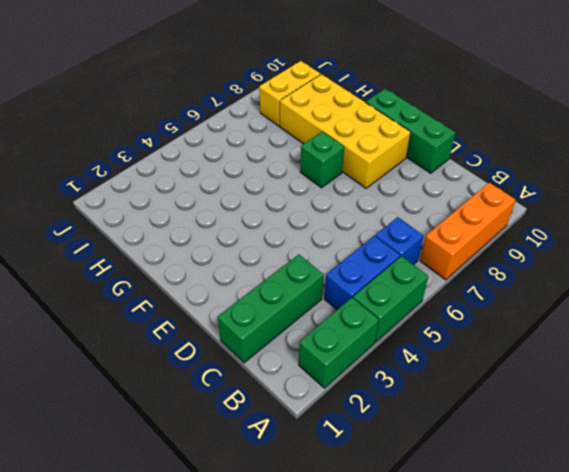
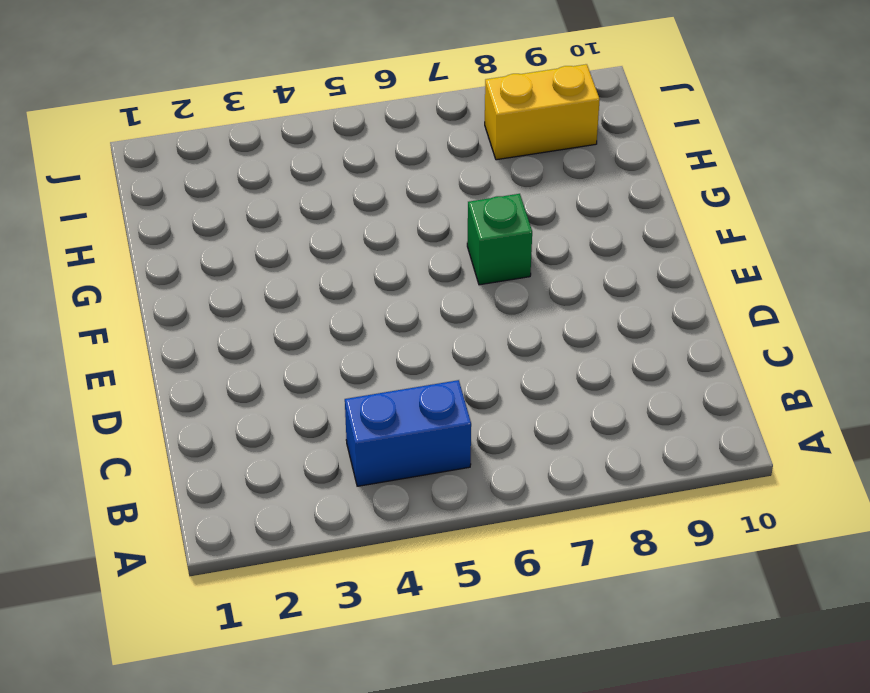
none -> green 1x2 brick [299,298,379,388]
none -> green 1x2 brick [353,256,428,342]

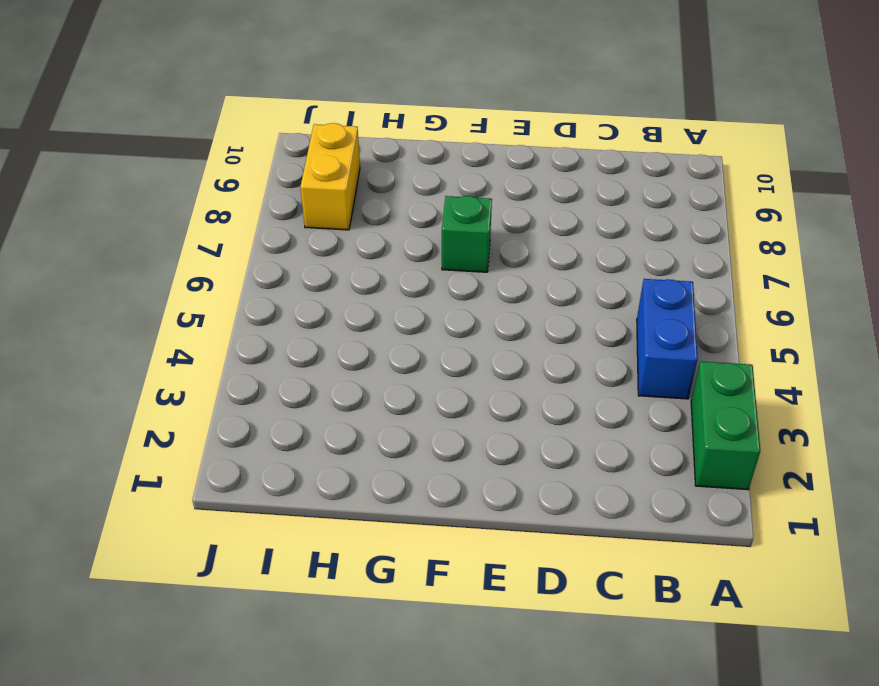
none -> green 1x2 brick [353,256,428,342]
none -> orange 1x3 brick [420,183,516,280]

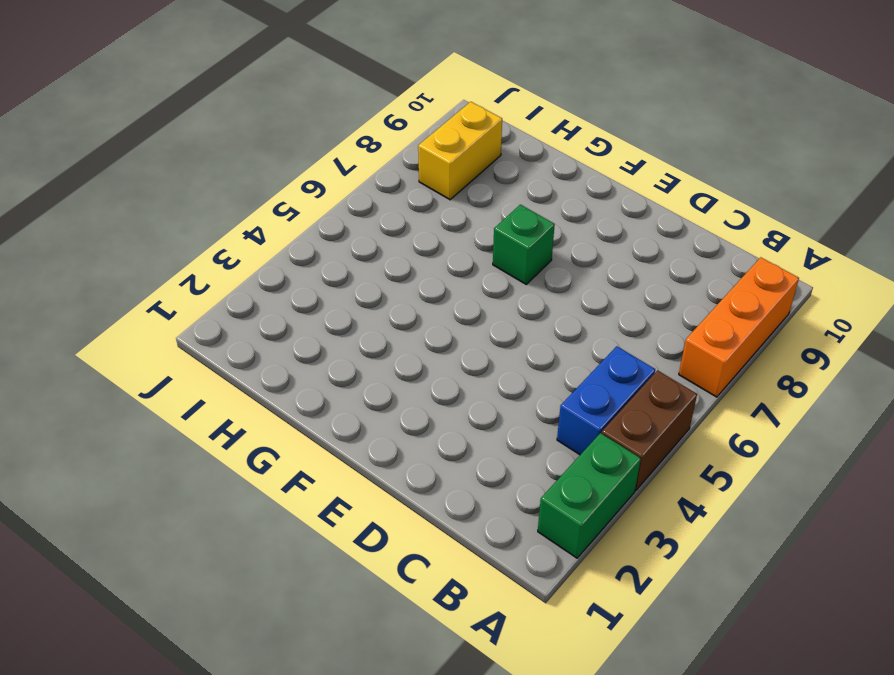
brown 1x2 brick [602,371,697,490] -> green 1x2 brick [353,256,428,342]
none -> blue 1x1 brick [376,217,423,265]
none -> green 1x3 brick [218,255,324,363]

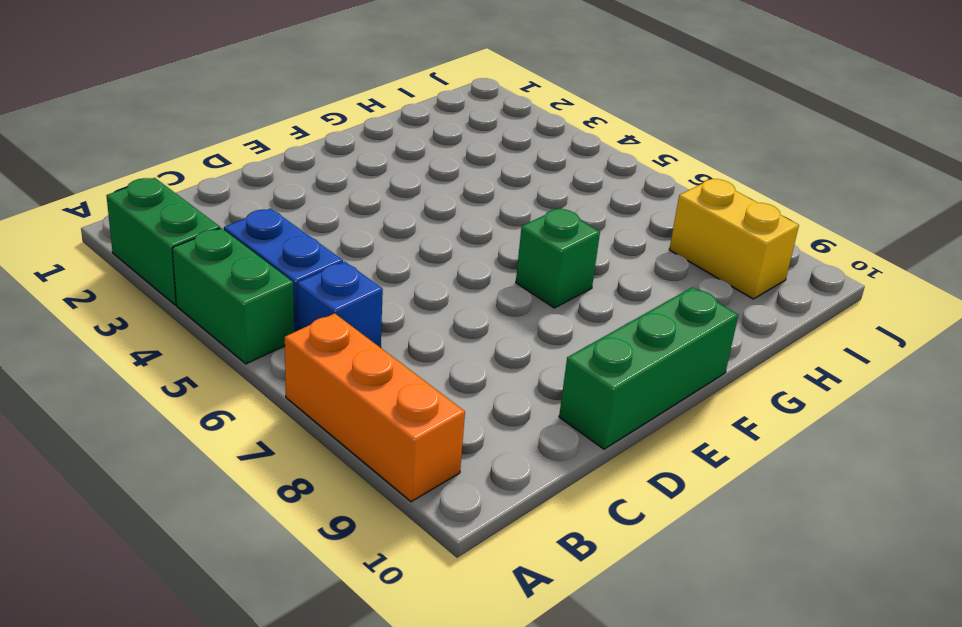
none -> green 1x3 brick [218,255,324,363]
none -> yellow 2x4 brick [280,74,411,188]

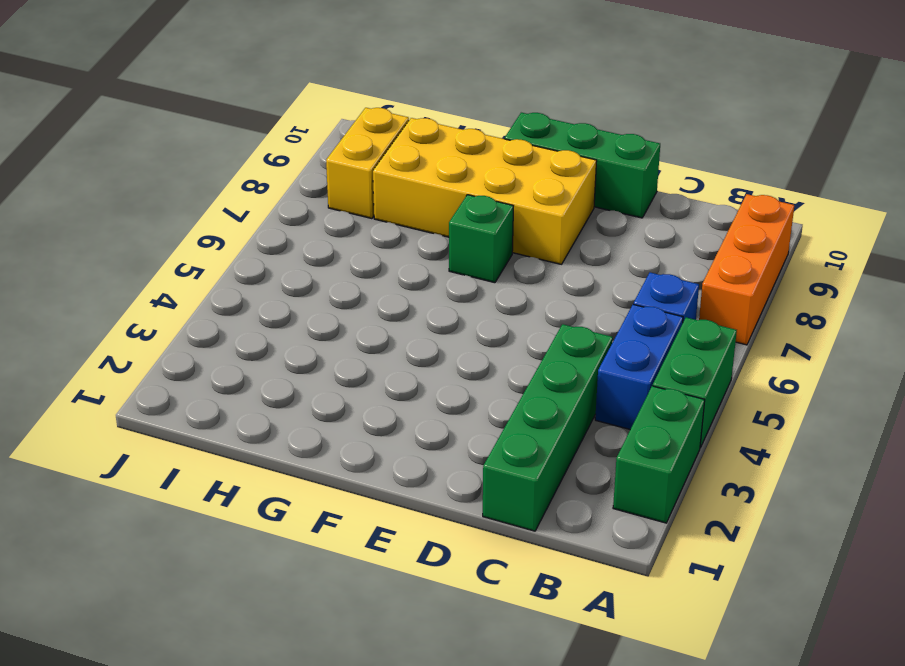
green 1x4 brick [483,324,613,531] -> green 1x3 brick [218,255,324,363]

